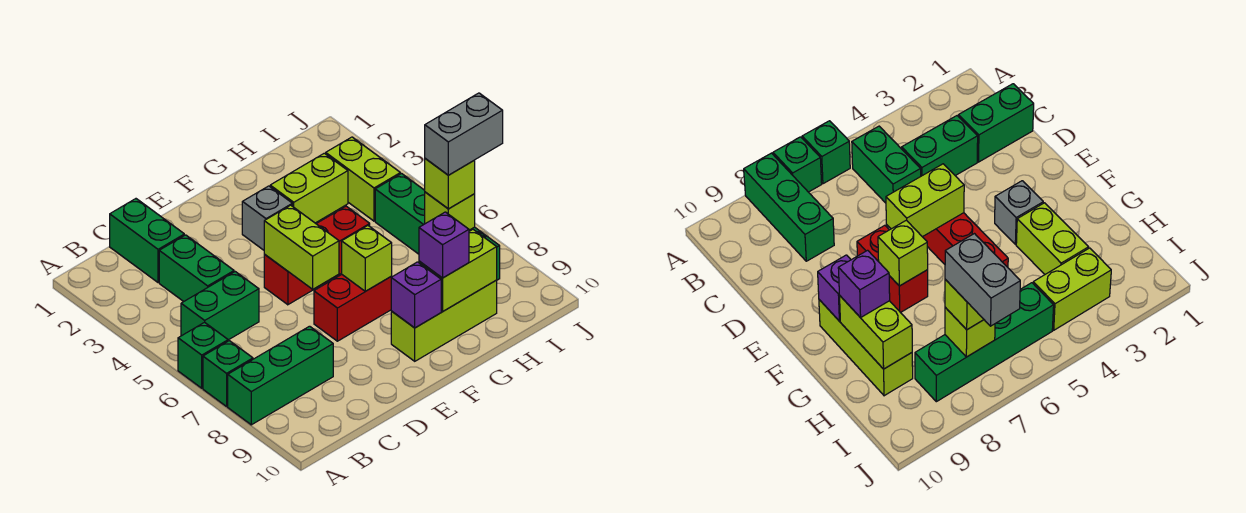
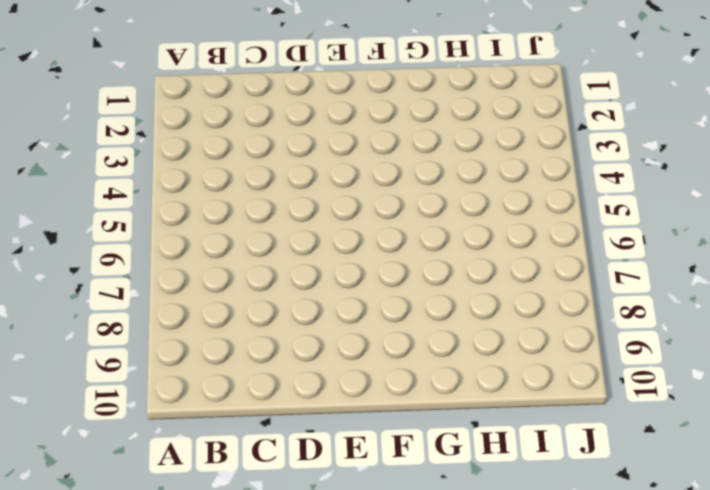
none -> green 1x1 brick [178,322,228,388]
none -> green 1x1 brick [203,341,253,406]
none -> green 1x3 brick [228,326,333,425]

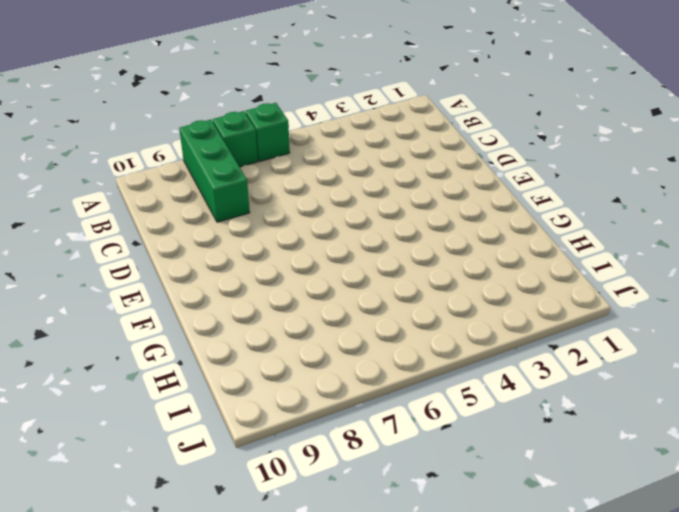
none -> green 1x2 brick [181,272,259,340]
none -> green 1x2 brick [110,199,184,282]
none -> green 1x2 brick [159,235,234,302]

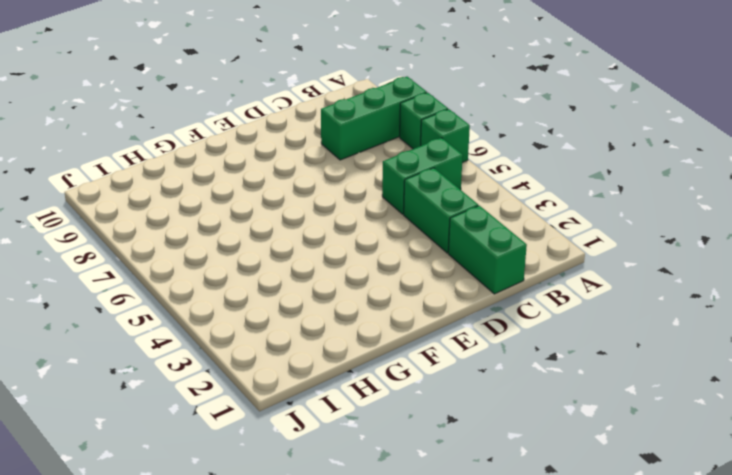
none -> red 1x3 brick [264,206,370,305]
none -> red 1x2 brick [314,275,391,341]
none -> grey 1x1 brick [242,186,292,250]

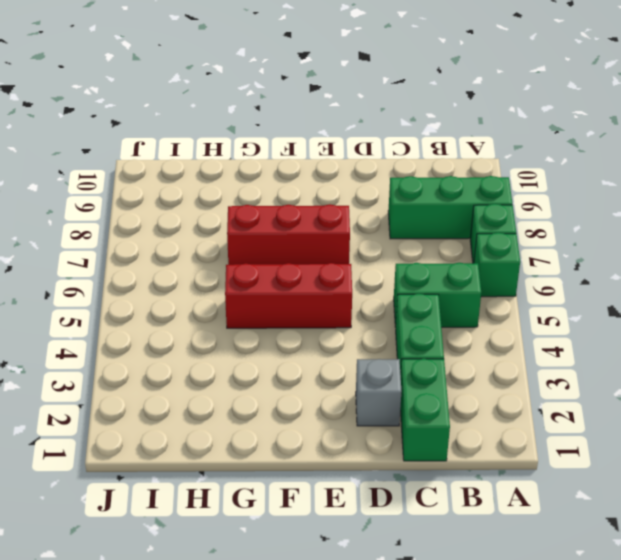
grey 1x1 brick [356,359,401,426] -> grey 1x1 brick moved to [242,186,292,250]
red 1x3 brick [227,204,350,265] -> red 1x2 brick [314,275,391,341]
none -> lime 1x3 brick [391,280,497,361]
none -> lime 1x2 brick [270,153,348,223]
none -> lime 1x2 brick [326,137,400,221]

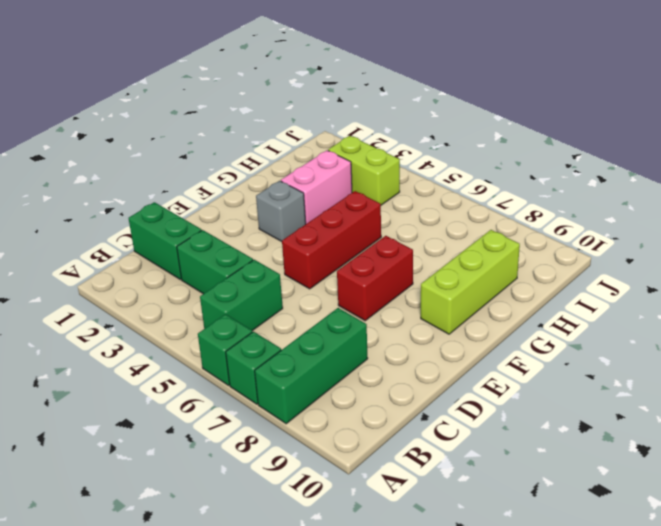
pink 1x2 brick [281,150,352,224] -> lime 1x2 brick [270,153,348,223]
none -> green 1x4 brick [375,174,500,280]
none -> lime 1x2 brick [264,205,339,289]
none -> lime 1x1 brick [342,226,392,291]

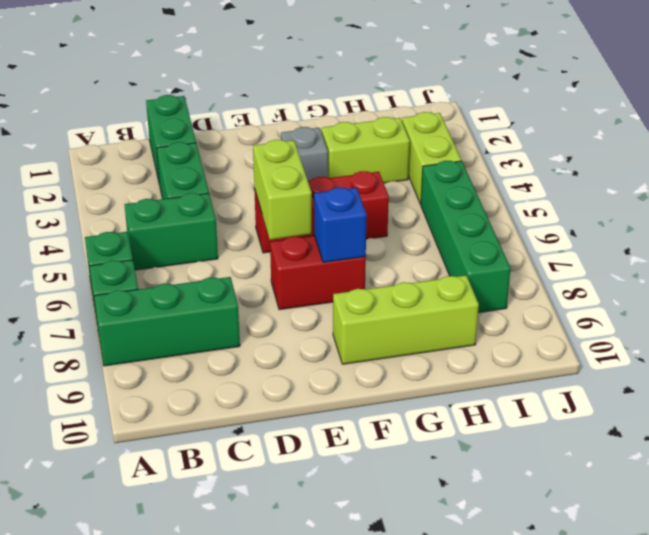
blue 1x1 brick [314,188,367,262] -> lime 1x1 brick [342,226,392,291]
none -> purple 1x1 brick [391,262,441,328]
none -> lime 1x2 brick [419,230,497,311]
none -> lime 1x1 brick [425,192,475,230]

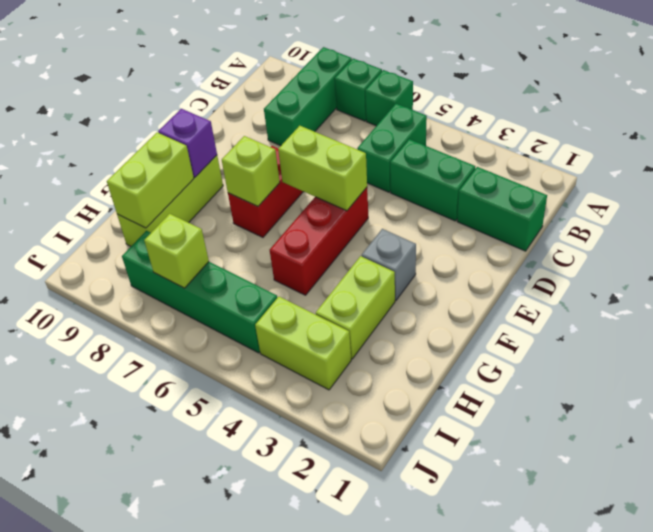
none -> purple 1x1 brick [419,212,469,278]
none -> lime 1x1 brick [425,159,475,209]
none -> grey 1x2 brick [425,93,503,175]

